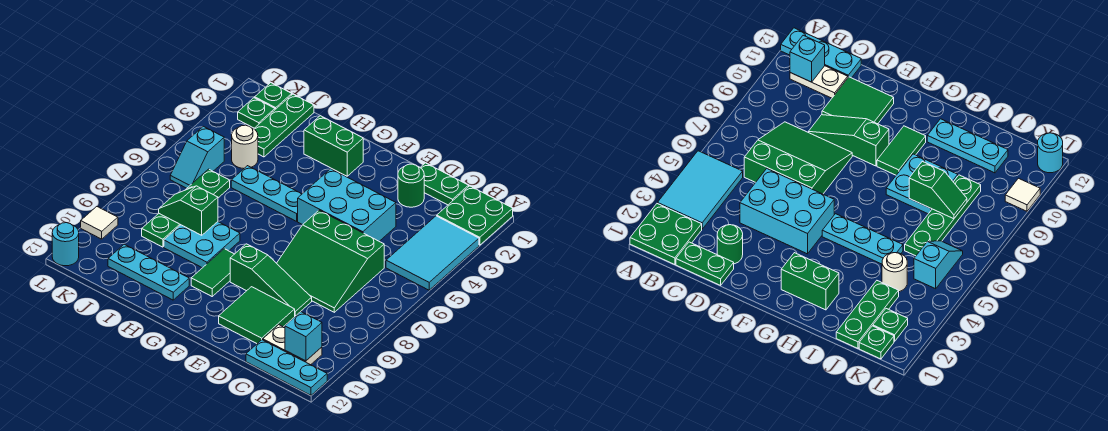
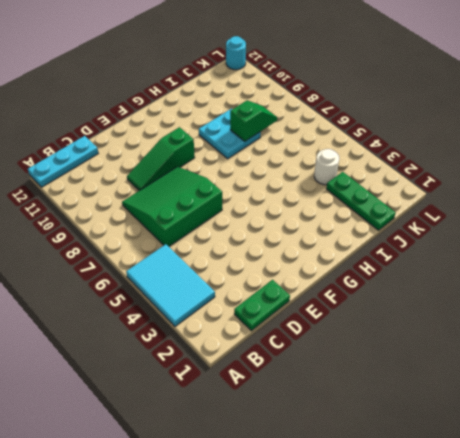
none -> green 2x2 plate [437,186,513,245]
none -> white 1x2 plate [263,325,322,365]
none -> green 1x1 round brick [398,164,424,207]

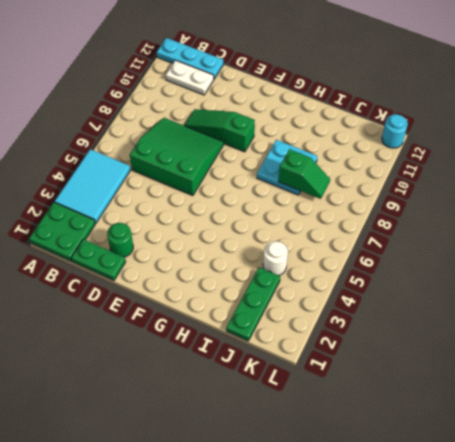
none -> cyan 2x3 brick [298,169,396,241]
none -> green 2x2 tile [219,287,295,344]
none -> green 1x2 brick [304,116,363,176]

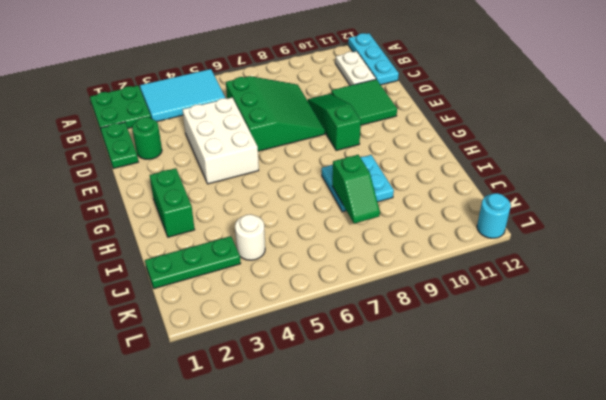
white 2x3 brick [182,98,259,184] -> cyan 2x3 brick [298,169,396,241]
none -> cyan 1x3 plate [231,166,302,221]
none -> green 1x2 tile [191,249,234,296]
none -> cyan 1x3 plate [108,244,189,300]

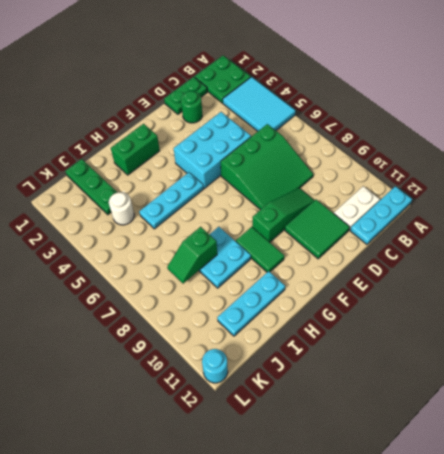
none -> green 1x4 plate [142,169,230,247]
none -> green 1x1 plate [255,83,292,109]
none -> green 1x1 plate [238,98,275,128]

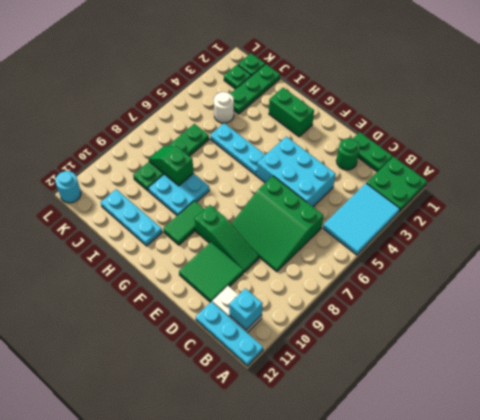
none -> cyan 1x2 slope [170,126,224,188]
none -> white 1x1 tile [81,207,118,239]

